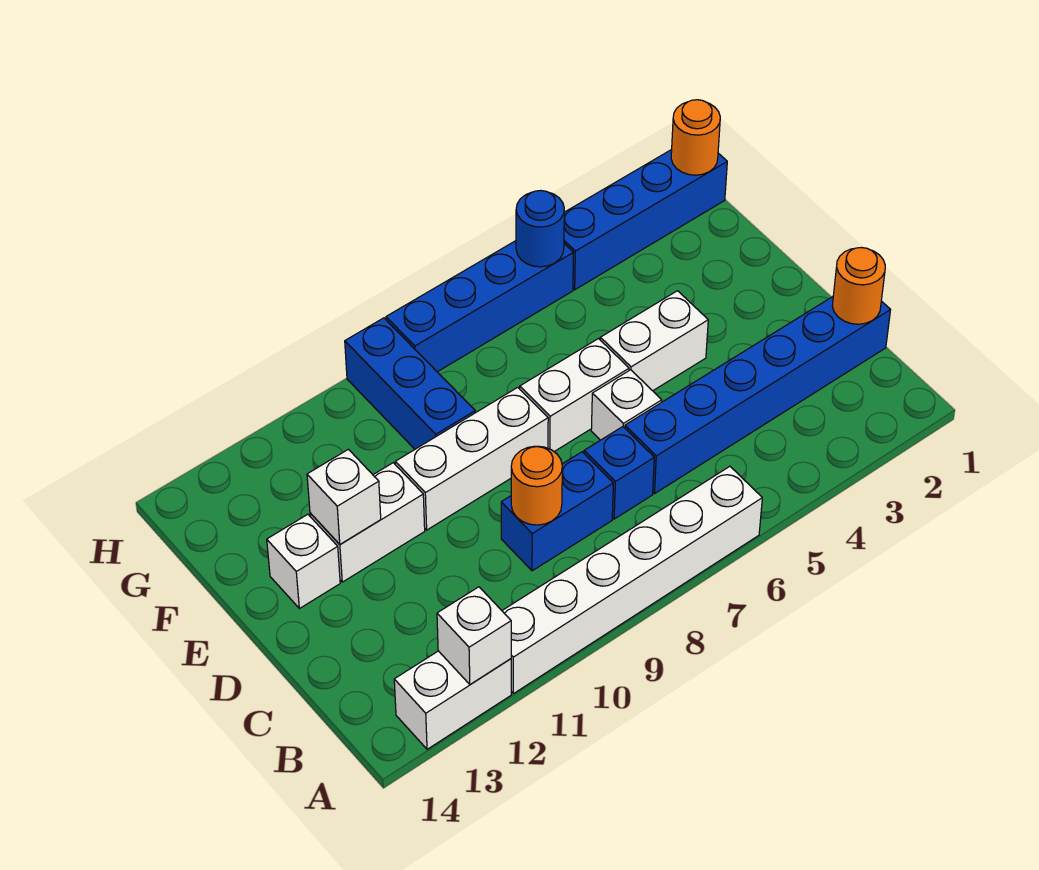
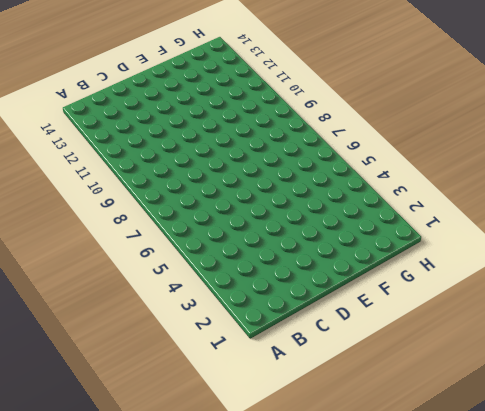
none -> white 1x6 brick [502,466,762,694]
none -> white 1x2 brick [394,651,511,749]
none -> blue 1x6 brick [625,297,890,494]

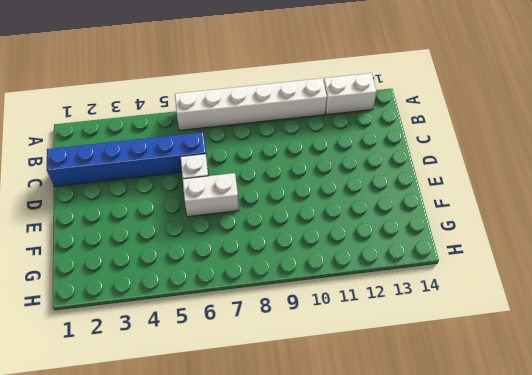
none -> blue 1x1 brick [584,427,654,519]
none -> blue 1x2 brick [501,452,613,571]
none -> white 1x2 brick [600,291,708,391]

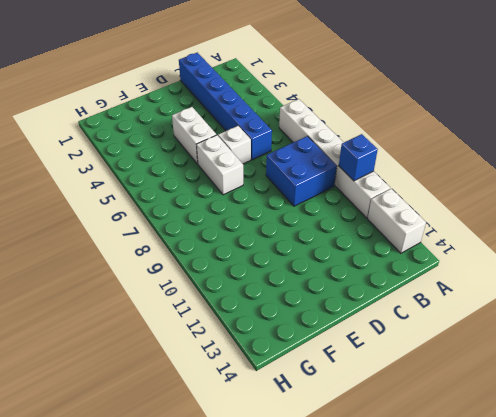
blue 1x1 brick [339,134,378,181] -> blue 1x1 brick moved to [584,427,654,519]
blue 2x2 brick [266,136,337,206] -> blue 1x2 brick [501,452,613,571]
none -> white 1x3 brick [395,387,548,530]
none -> white 1x2 brick [310,463,425,582]
none -> white 1x1 brick [267,514,340,609]

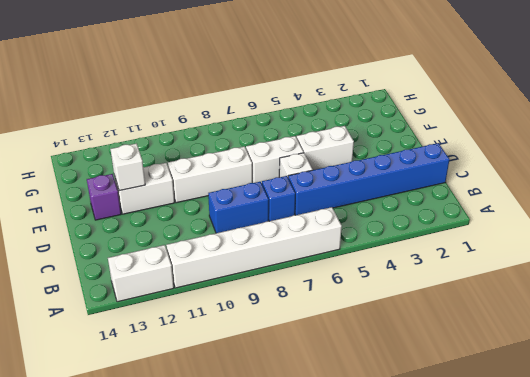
purple 1x1 brick [87,174,121,220] -> white 1x1 brick [267,514,340,609]
none -> blue 1x3 brick [345,318,475,449]
none -> blue 1x4 brick [564,150,727,290]
none -> blue 1x4 brick [386,241,574,372]

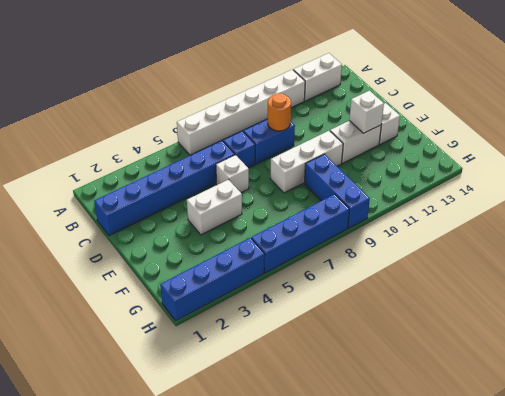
none -> white 1x2 brick [520,339,629,451]
none -> white 1x1 brick [437,587,511,685]
none -> orange 1x1 round brick [832,248,885,324]

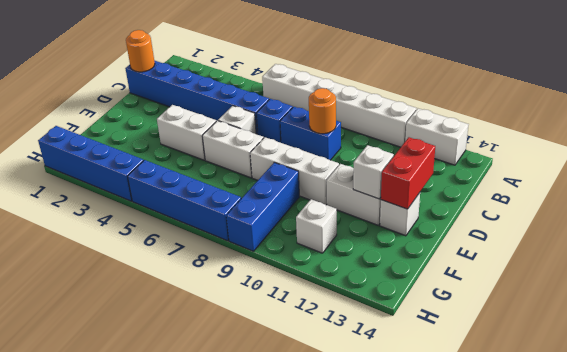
red 1x2 brick [381,137,435,209] -> none
white 1x1 brick [296,199,337,253] -> white 1x1 brick moved to [437,587,511,685]
none -> orange 1x1 round brick [671,100,720,175]
none -> blue 1x1 round brick [516,190,564,267]

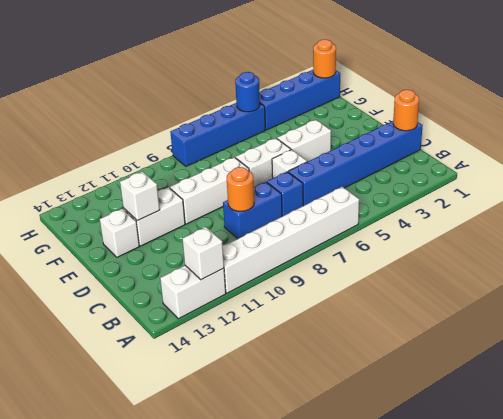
none -> blue 1x3 brick [345,318,475,449]

